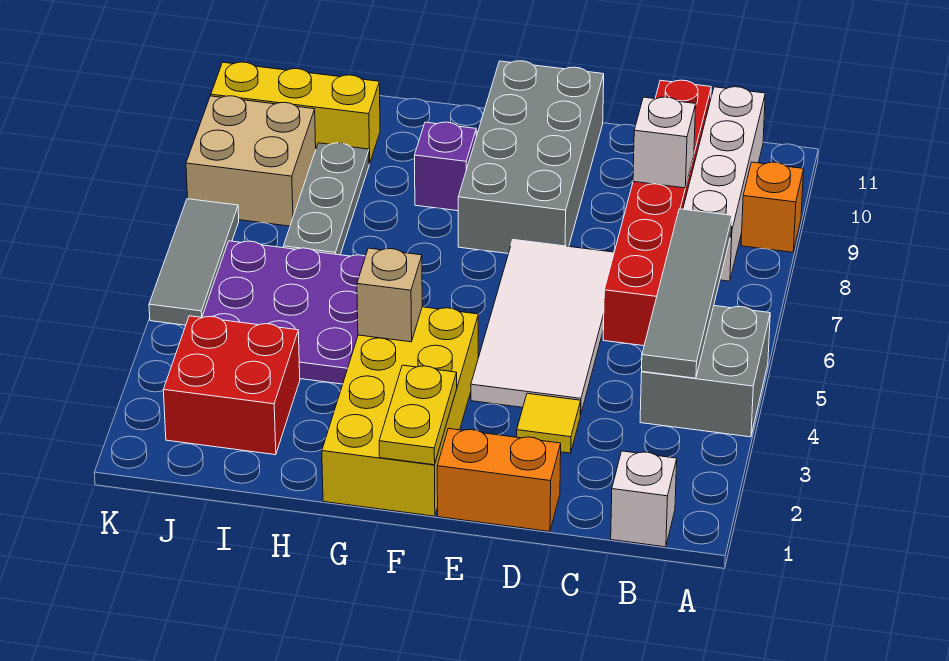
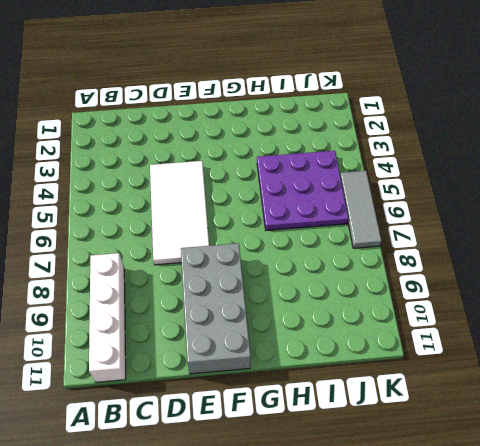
none -> grey 2x2 brick [640,306,770,437]
none -> orange 1x1 brick [741,162,804,252]
none -> white 1x1 brick [611,451,677,547]

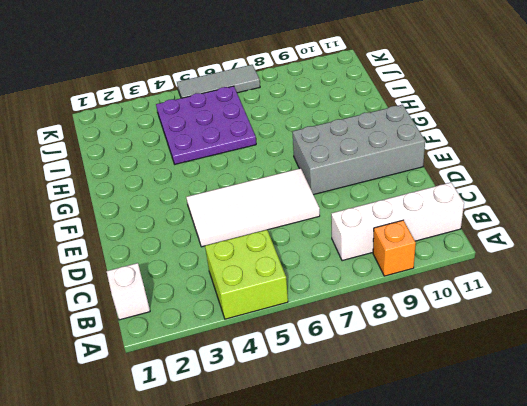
lime 2x2 brick [205,230,288,319] -> grey 2x2 brick [640,306,770,437]
none -> red 1x6 brick [603,80,711,346]
none -> orange 1x2 brick [437,428,561,532]
none -> yellow 1x1 tile [517,393,581,453]

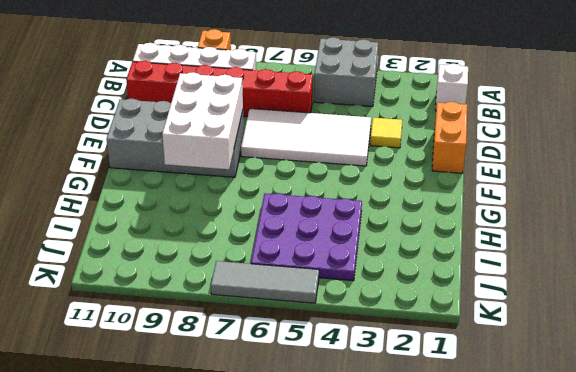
white 2x3 brick [162,72,243,169] -> none
none -> yellow 2x4 brick [322,307,478,516]
none -> purple 1x1 brick [415,122,476,211]
none -> red 2x2 brick [163,316,300,455]

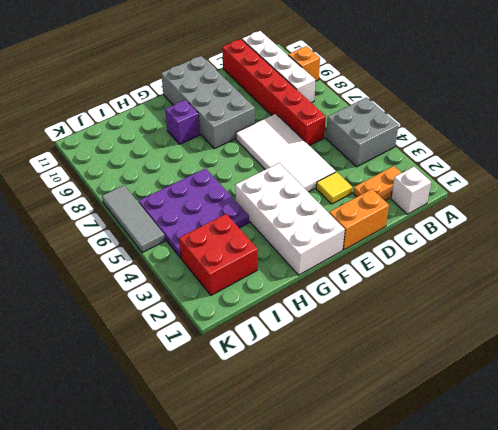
orange 1x2 plate [353,166,402,201] -> none
white 2x4 brick [235,163,345,275] -> yellow 2x4 brick [322,307,478,516]
none -> grey 1x3 plate [284,143,369,255]
none -> yellow 1x3 brick [211,62,380,164]
none -> tan 2x2 brick [186,96,316,226]

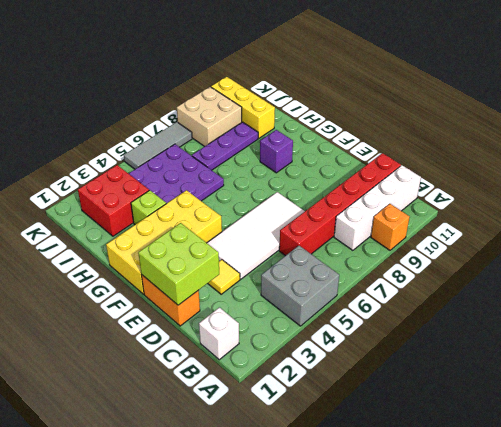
lime 2x2 brick [138,223,219,305] -> none
lime 1x1 brick [131,190,166,224] -> none
purple 1x3 plate [192,122,258,170] -> grey 1x3 plate [284,143,369,255]
none -> grey 2x4 brick [458,61,604,254]
none -> grey 1x4 tile [642,209,732,378]
none -> white 1x1 brick [633,97,696,188]

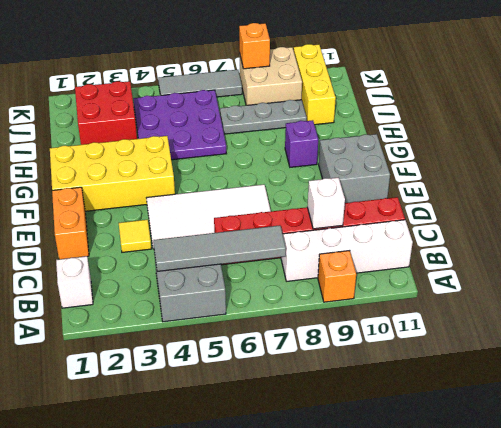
grey 2x2 brick [319,134,390,203] -> grey 2x4 brick [458,61,604,254]
orange 1x1 brick [239,23,270,69] -> none
none -> yellow 1x2 plate [379,365,457,465]
none -> tan 1x1 brick [357,248,422,342]

